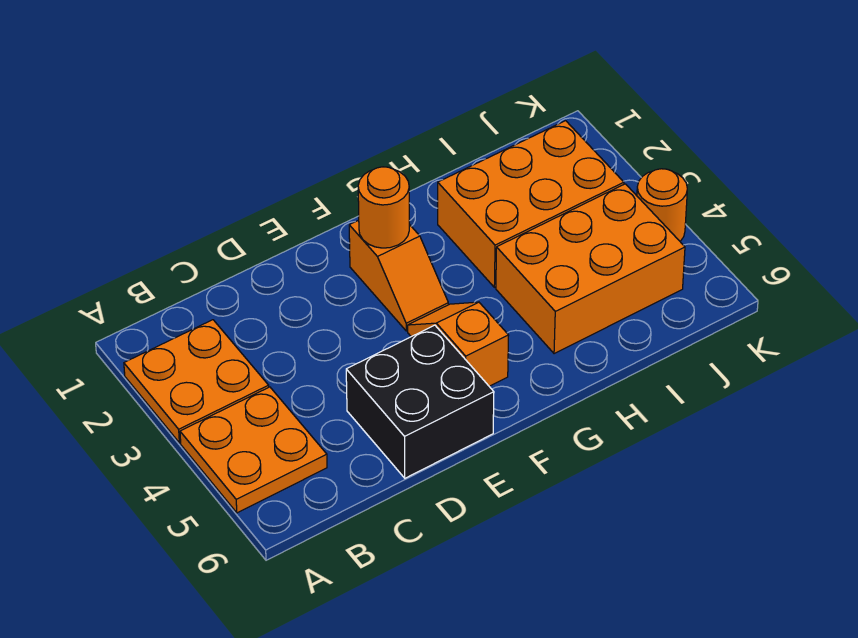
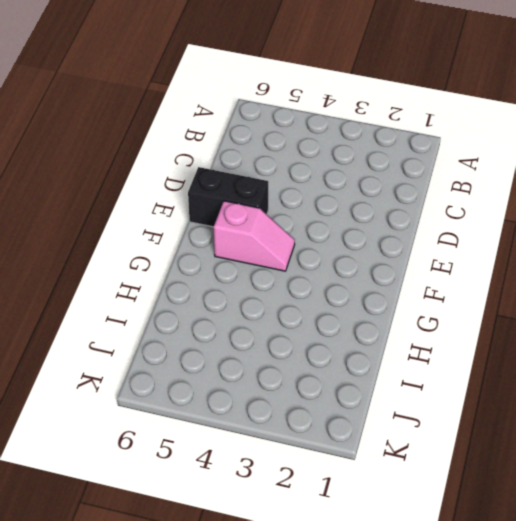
black 1x2 brick [188,167,268,227] -> black 2x2 brick [346,325,494,478]
pink 1x2 slope [214,201,295,271] -> orange 1x2 slope [408,302,509,386]
none -> orange 2x2 plate [124,320,269,443]
none -> orange 2x2 plate [180,387,327,513]

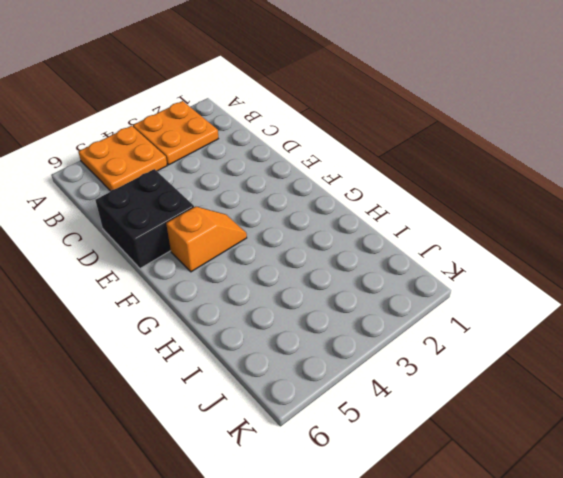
none -> orange 1x2 slope [349,220,448,331]
none -> orange 2x3 brick [438,121,624,287]

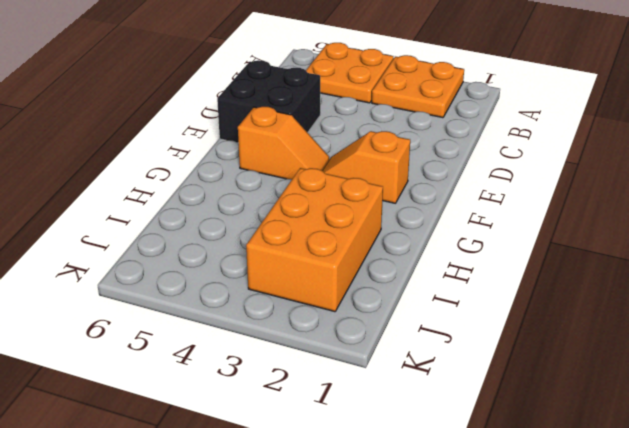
none -> orange 2x3 brick [496,184,685,354]
none -> orange 1x1 round brick [637,169,687,241]

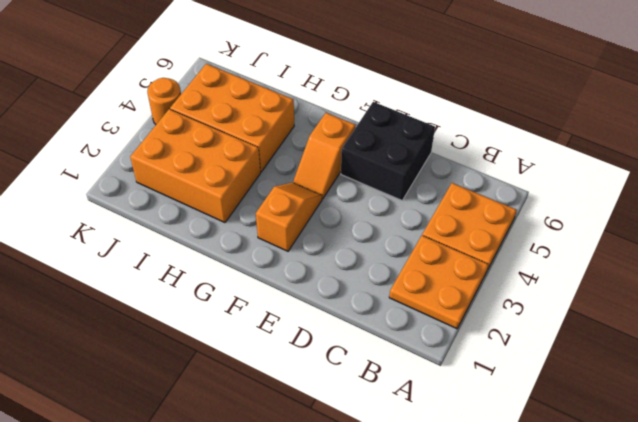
none -> orange 1x1 round brick [358,167,409,248]

